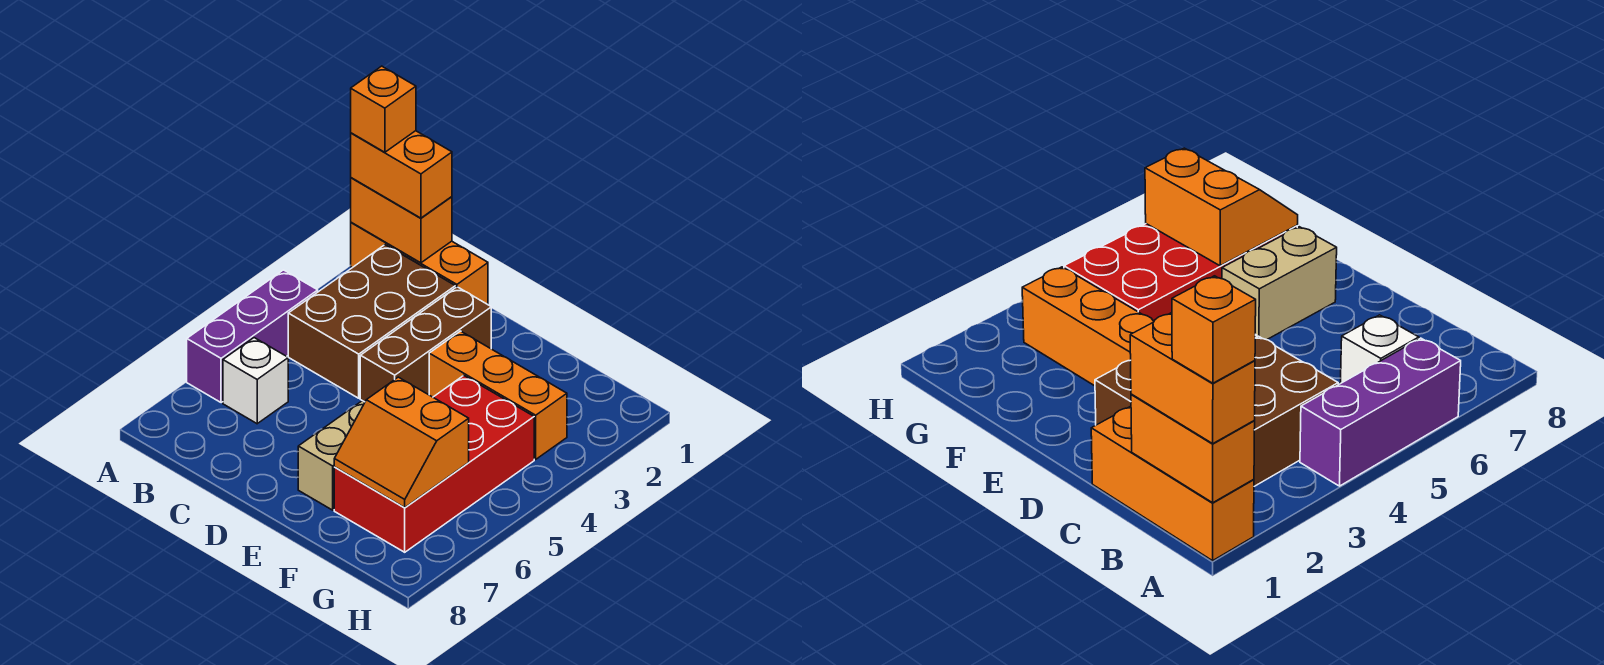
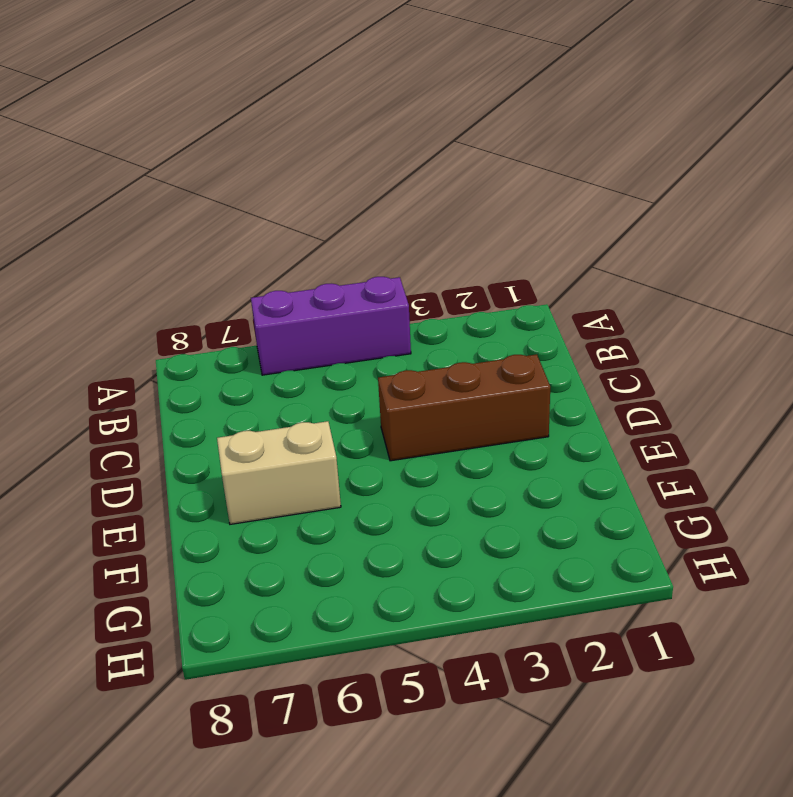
none -> orange 1x3 brick [351,222,488,304]
none -> brown 2x3 brick [288,245,455,398]
none -> white 1x1 brick [223,338,288,424]

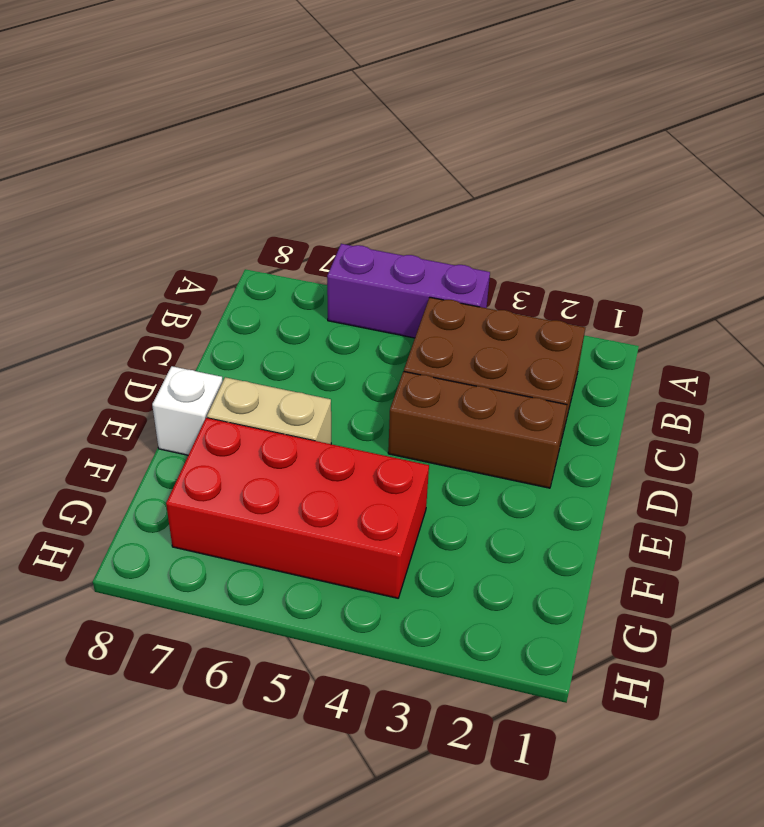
white 1x1 brick [152,366,223,455] -> white 1x1 brick moved to [223,338,288,424]
none -> orange 1x3 brick [351,222,488,304]
none -> orange 1x3 brick [429,331,567,459]
none -> orange 1x2 brick [351,178,452,263]

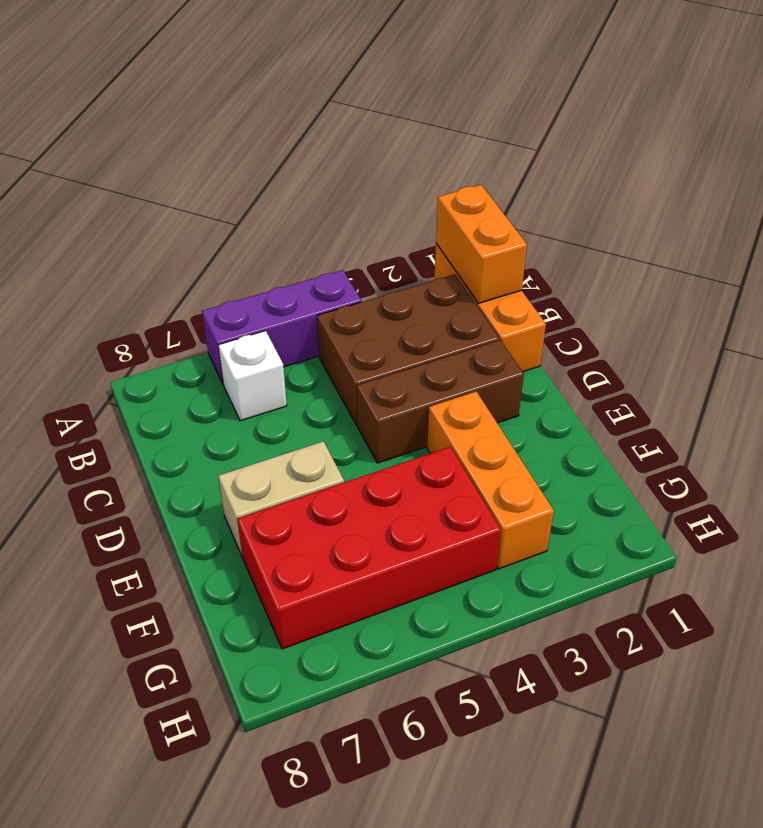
none -> orange 2x2 slope [334,377,469,507]
none -> orange 1x2 brick [351,131,452,218]
none -> orange 1x1 brick [351,66,416,152]

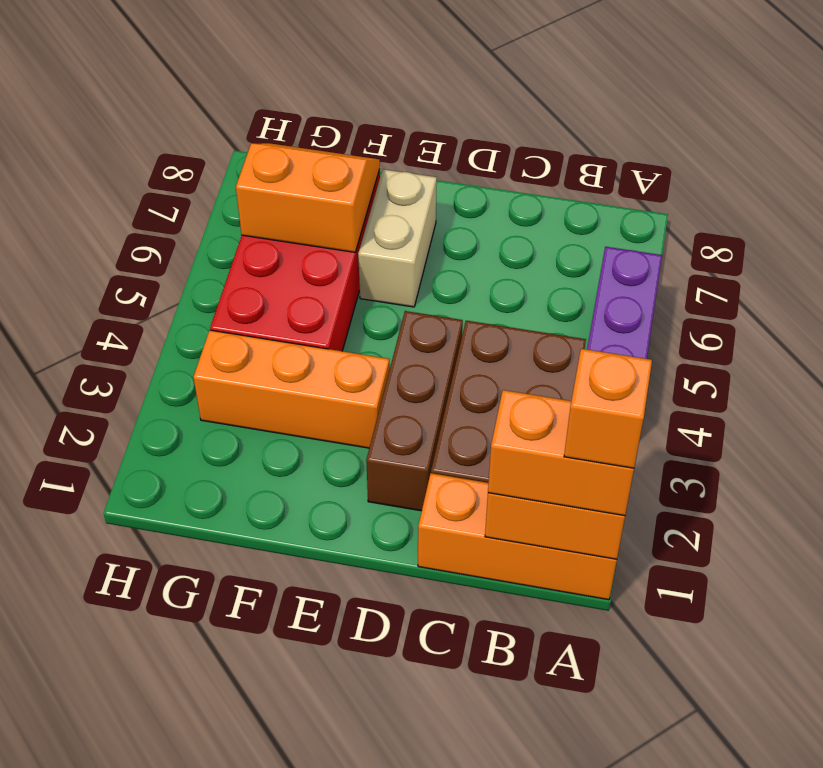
none -> white 1x1 brick [223,338,288,424]

